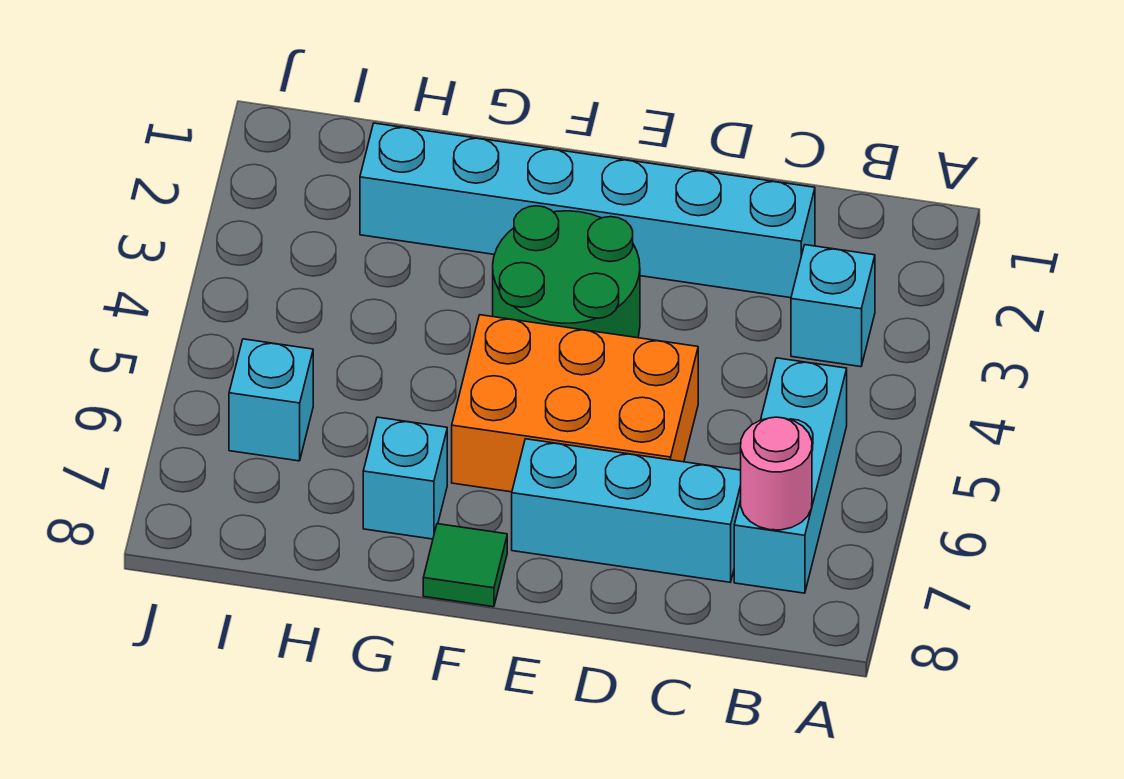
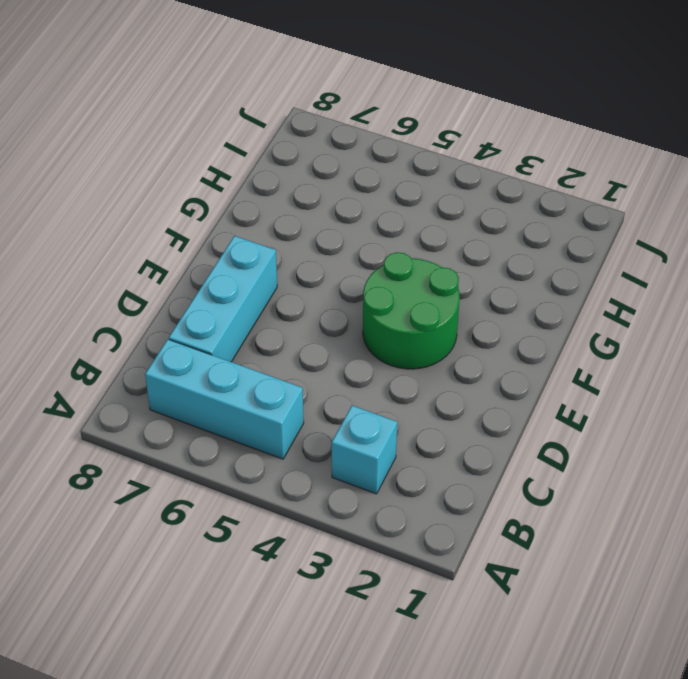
none -> cyan 1x6 brick [360,123,815,298]
none -> orange 2x3 brick [452,315,698,492]

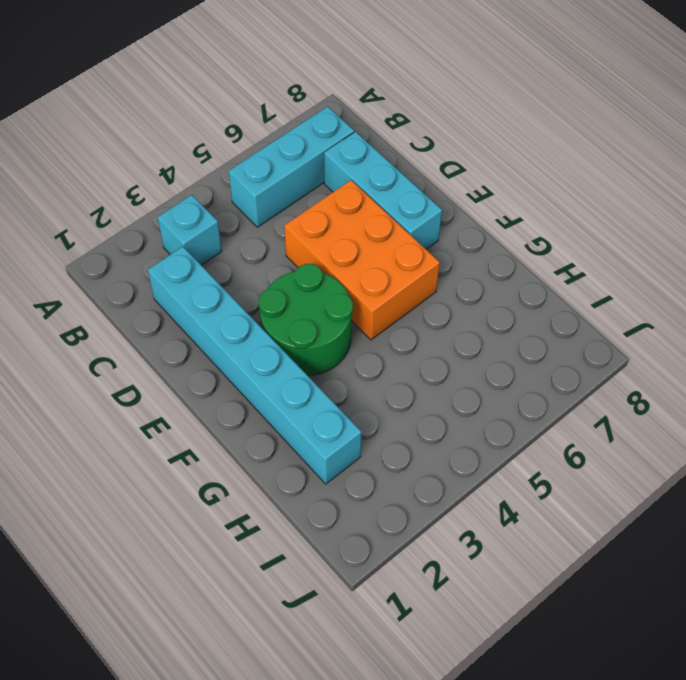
none -> green 1x1 tile [423,524,507,607]
none -> cyan 1x1 brick [363,417,447,539]

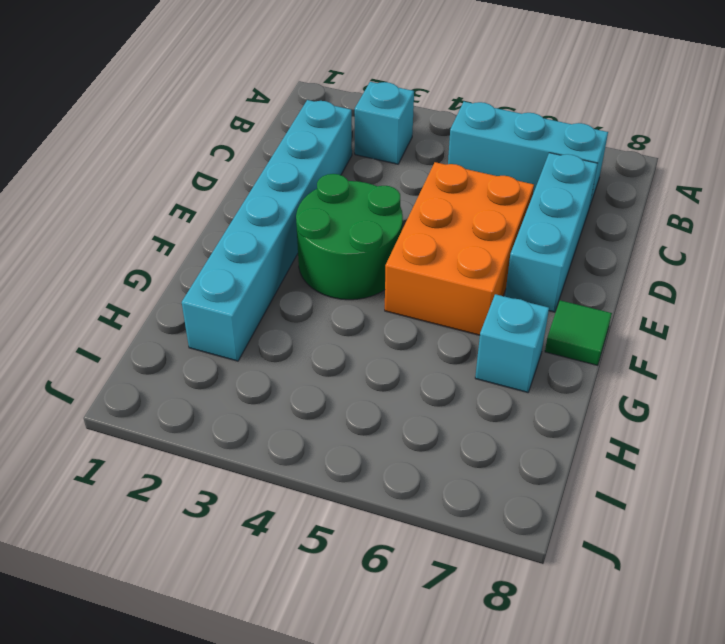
none -> cyan 1x1 brick [229,339,313,461]
none -> pink 1x1 round brick [741,417,812,530]

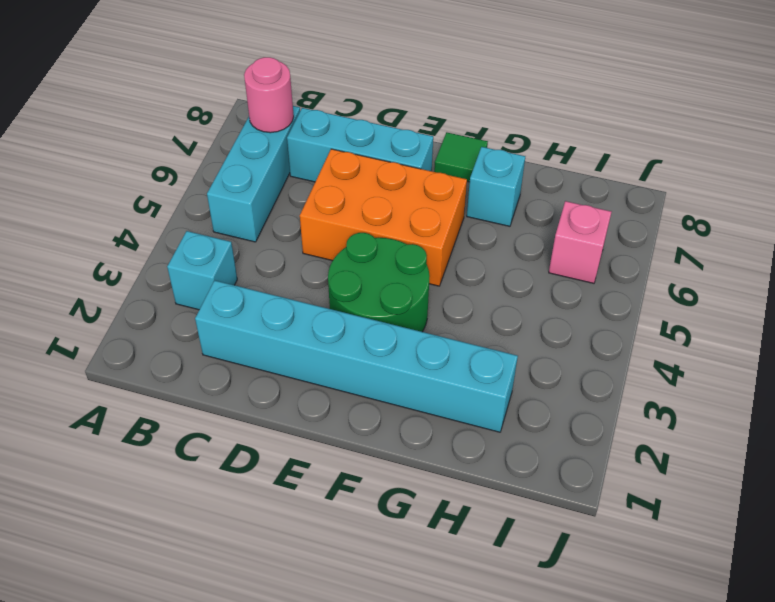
pink 1x1 brick [549,201,611,283] -> cyan 1x1 brick [229,339,313,461]

